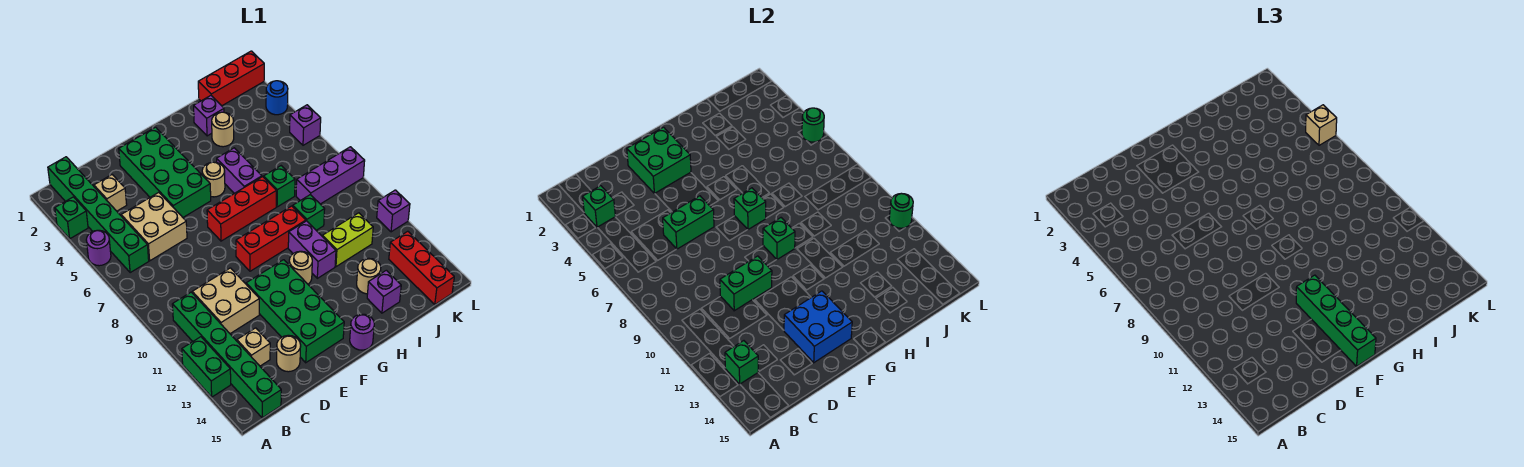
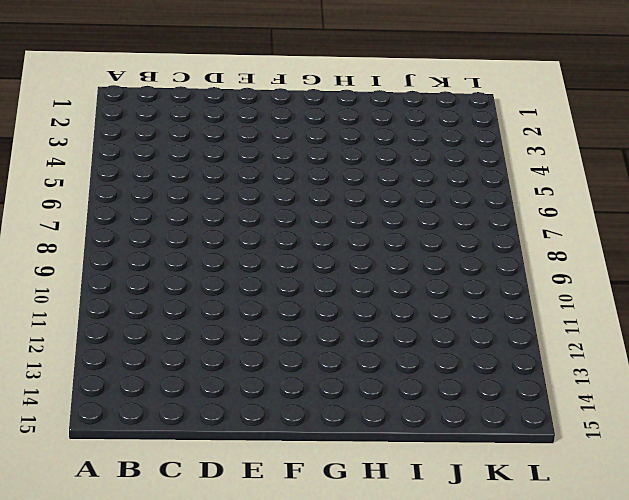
none -> green 1x1 brick [55,197,88,239]
none -> purple 1x1 round brick [86,230,111,266]
none -> green 1x2 brick [182,337,231,397]
none -> green 1x6 brick [48,157,149,273]

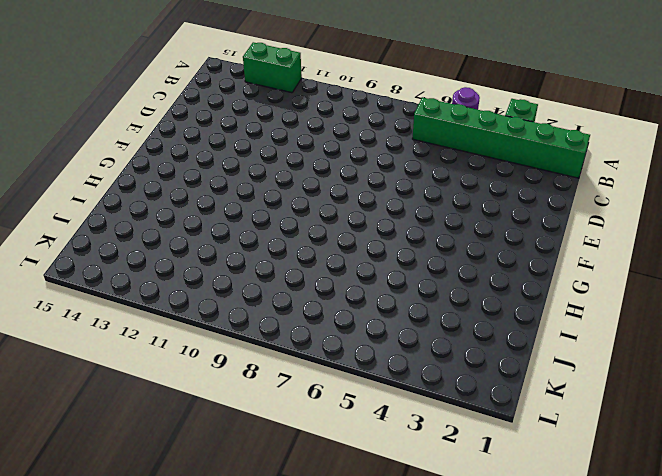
none -> green 1x6 brick [172,292,281,418]
none -> tan 1x1 brick [94,175,127,211]
none -> tan 2x2 brick [121,192,187,261]
none -> tan 2x2 brick [192,268,259,334]

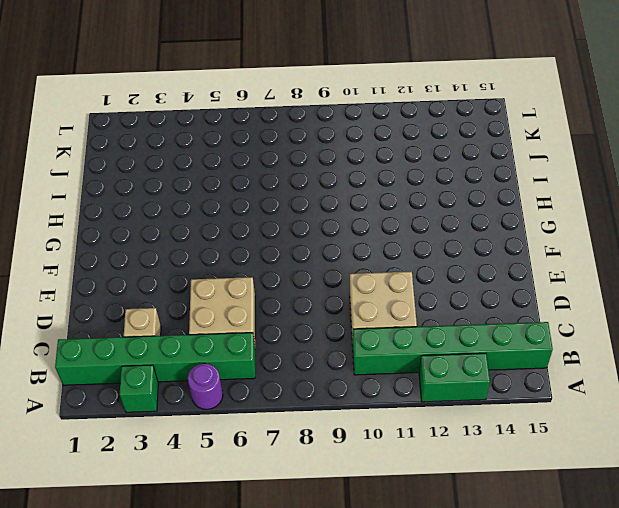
none -> tan 1x1 brick [237,328,270,366]
none -> tan 1x1 round brick [277,335,301,372]
none -> green 2x4 brick [119,127,211,217]
none -> green 2x4 brick [246,260,344,363]

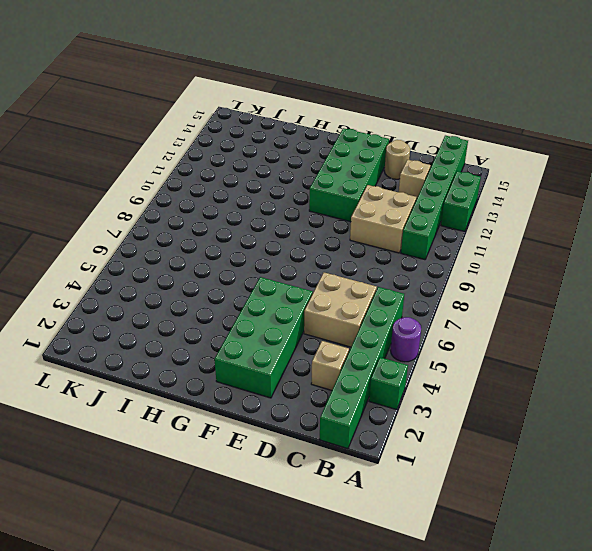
none -> red 1x3 brick [207,177,276,241]
none -> red 1x3 brick [236,206,306,271]
none -> tan 1x1 round brick [202,162,225,197]
none -> tan 1x1 round brick [289,251,312,284]

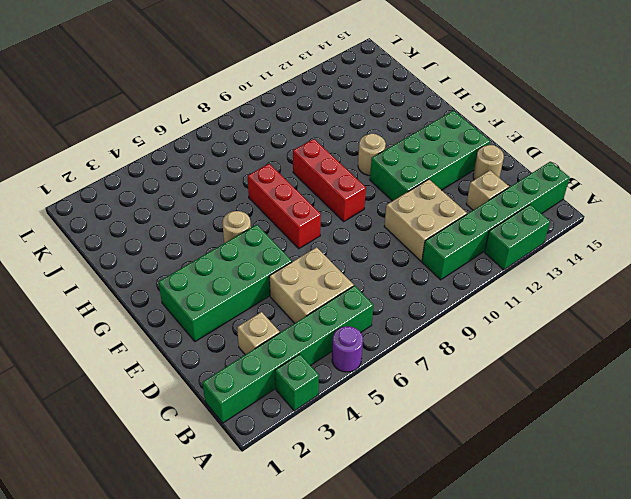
none -> purple 1x1 round brick [350,314,374,350]
none -> purple 1x2 brick [217,148,262,193]
none -> purple 1x2 brick [288,221,336,278]
none -> purple 1x1 brick [194,96,224,136]

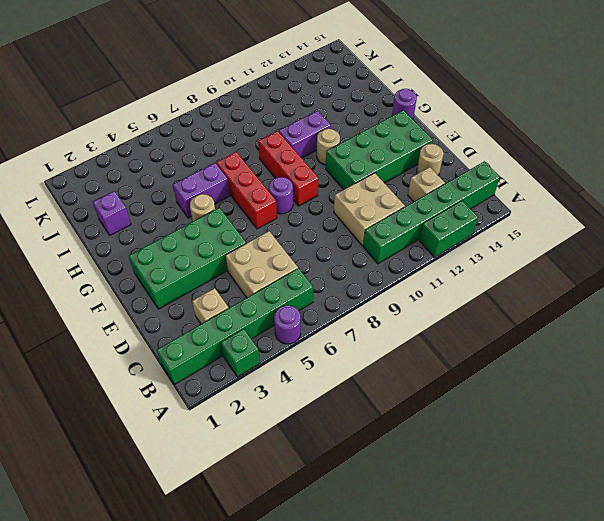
purple 1x1 round brick [269,177,293,214] -> none
none -> tan 1x1 round brick [212,112,234,147]
none -> green 1x1 brick [264,166,295,207]
none -> green 1x1 brick [293,195,325,230]
none -> lime 1x2 brick [322,213,373,267]

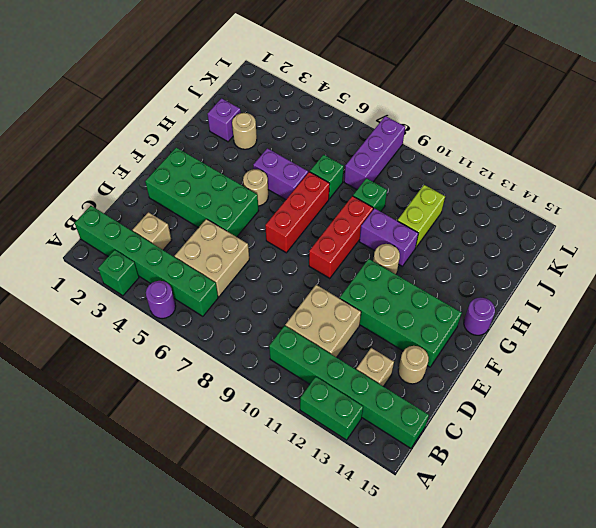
none -> tan 1x1 round brick [357,258,381,294]
none -> purple 1x1 brick [367,270,401,313]
none -> red 1x3 brick [198,51,264,106]
none -> red 1x3 brick [389,231,454,305]

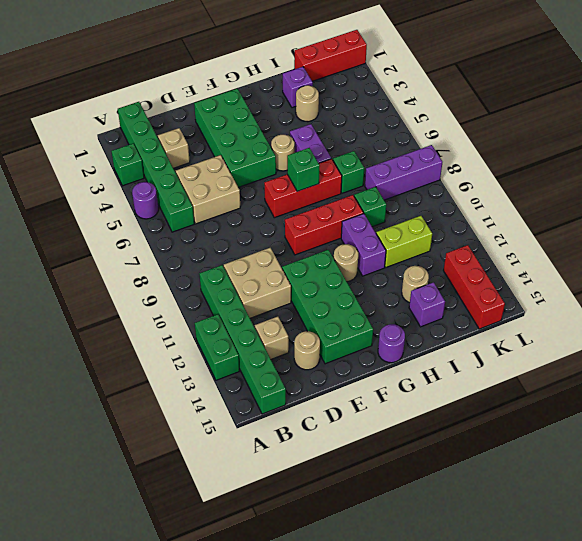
none -> blue 1x1 round brick [266,81,288,115]
none -> purple 1x1 brick [290,105,321,145]
none -> purple 1x1 brick [377,190,410,232]
none -> green 1x1 brick [583,186,615,227]

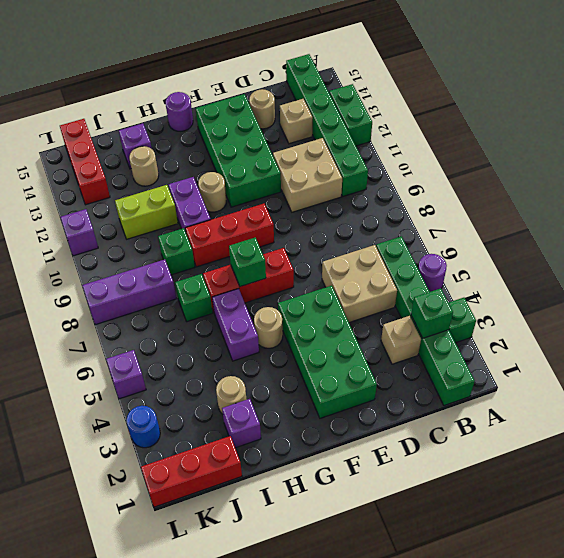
none -> green 1x1 brick [725,341,758,384]
none -> green 1x2 brick [663,196,714,249]
none -> green 1x2 brick [720,256,772,311]
none -> green 2x2 brick [627,127,691,193]

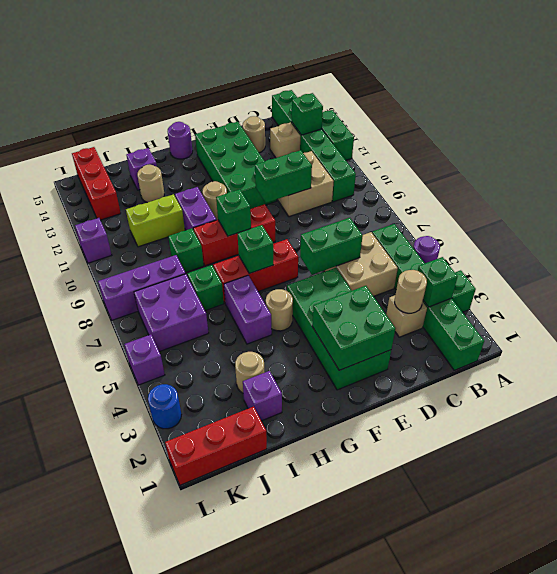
tan 1x1 round brick [395,270,427,313] -> none
purple 2x2 brick [134,274,208,352] -> none
none -> blue 2x2 brick [784,291,852,363]
none -> green 1x1 round brick [802,108,824,142]
none -> green 1x1 round brick [889,194,913,228]
none -> green 1x4 brick [1296,275,1376,366]

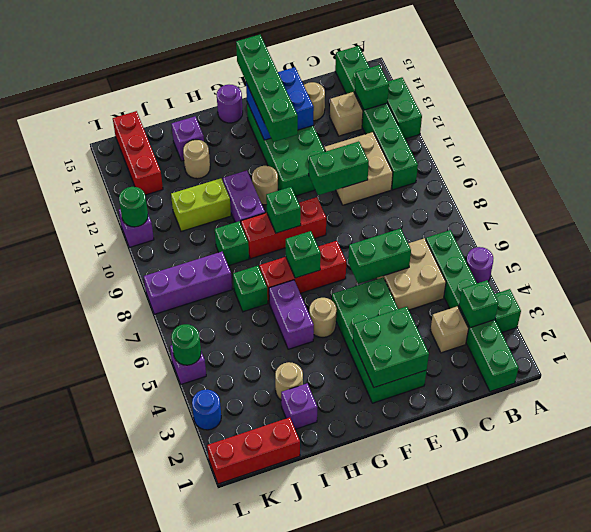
none -> tan 1x1 brick [1306,105,1337,145]

